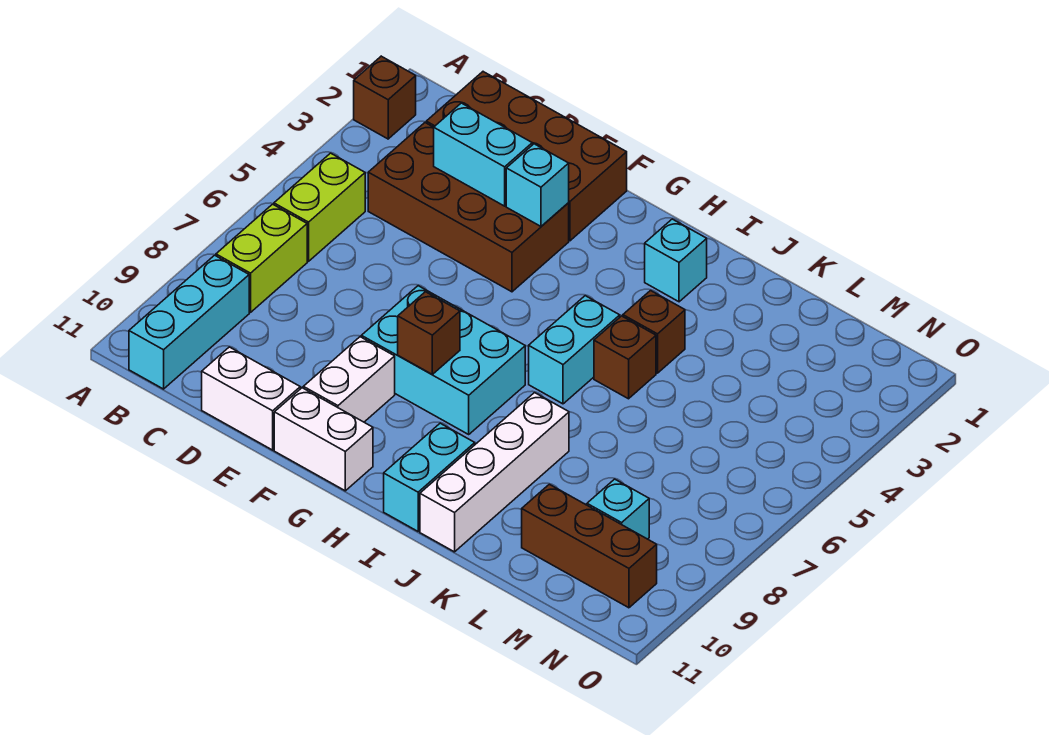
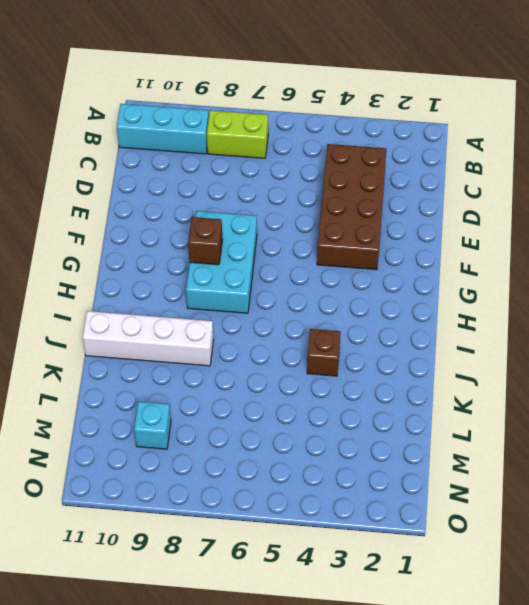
none -> brown 1x1 brick [354,56,416,139]
none -> lime 1x2 brick [274,153,365,261]
none -> brown 2x4 brick [426,72,627,241]

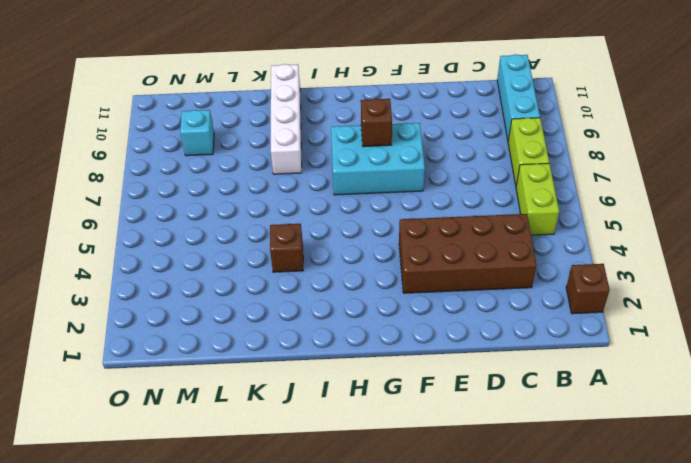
none -> brown 2x4 brick [426,72,627,241]
none -> white 1x2 brick [202,347,300,450]
none -> white 1x2 brick [303,337,395,422]

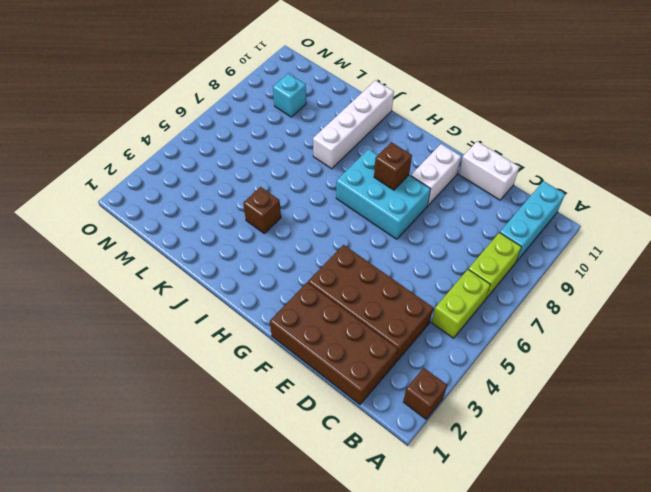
none -> white 1x2 brick [274,388,373,491]
none -> cyan 1x1 brick [645,219,707,302]
none -> cyan 1x2 brick [529,296,620,404]

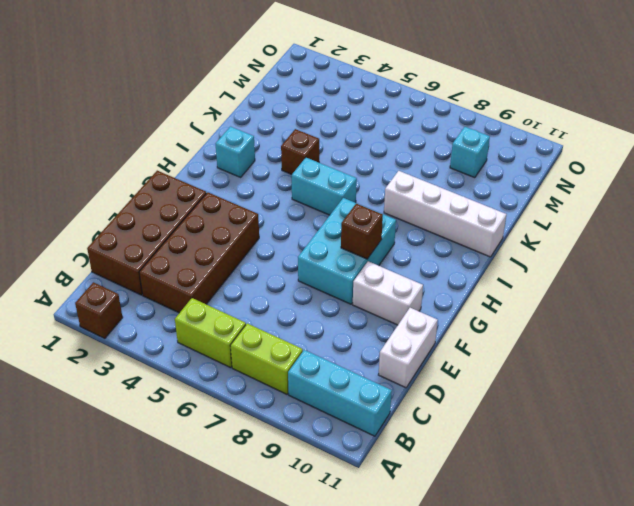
none -> white 1x2 brick [274,388,373,491]
none -> cyan 1x2 brick [384,423,475,531]
none -> brown 1x1 brick [594,316,656,399]

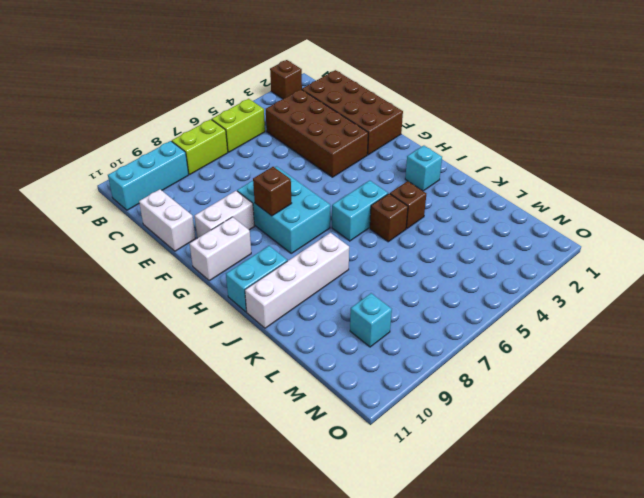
white 1x2 brick [190,217,251,281] -> white 1x2 brick turned to [274,388,373,491]
none -> brown 1x3 brick [522,484,657,608]
none -> cyan 1x2 brick [434,103,532,206]
none -> cyan 1x1 brick [506,144,569,226]

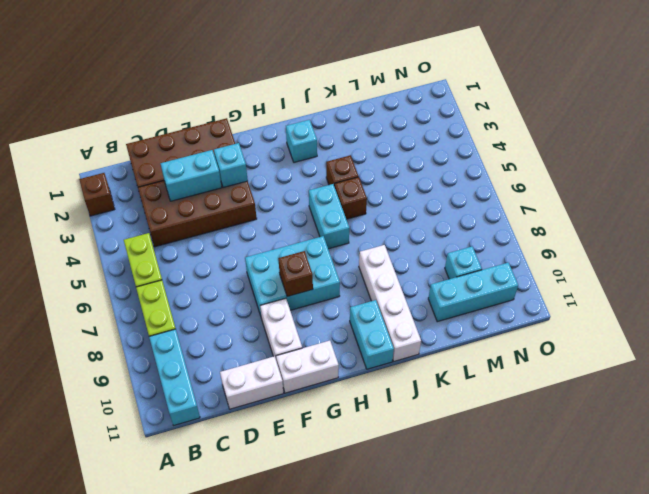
cyan 1x3 brick [428,263,518,322] -> brown 1x3 brick [522,484,657,608]

